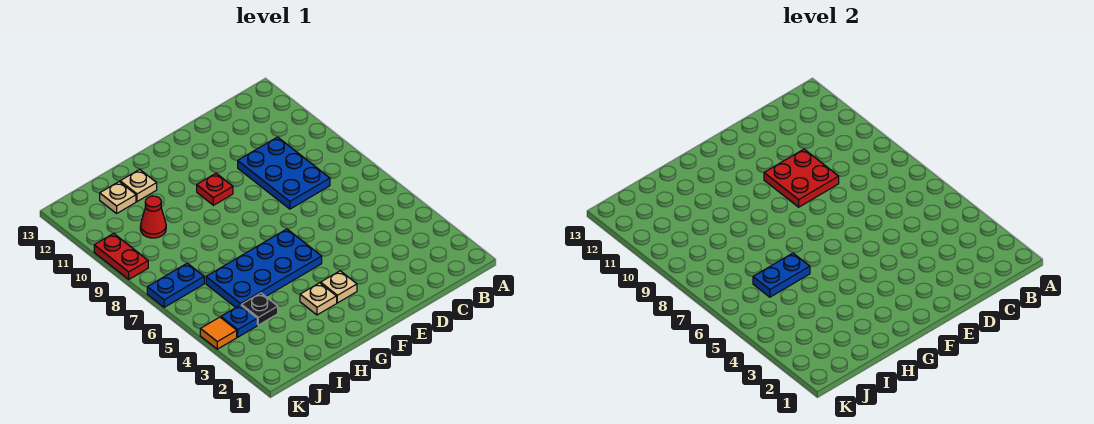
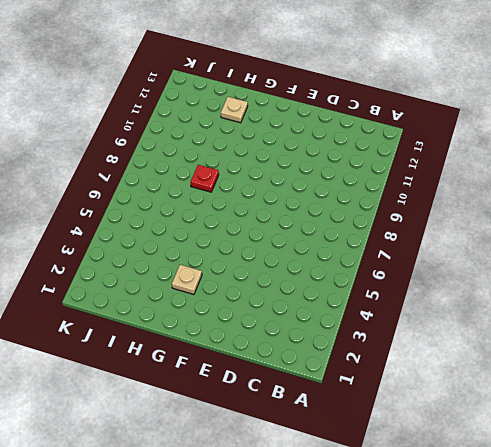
red 1x1 plate [191,165,219,192] -> red 1x1 plate moved to [197,173,233,205]
none -> blue 2x3 plate [238,137,330,209]
none -> tan 1x1 plate [321,271,357,303]
none -> blue 2x4 plate [206,229,322,307]

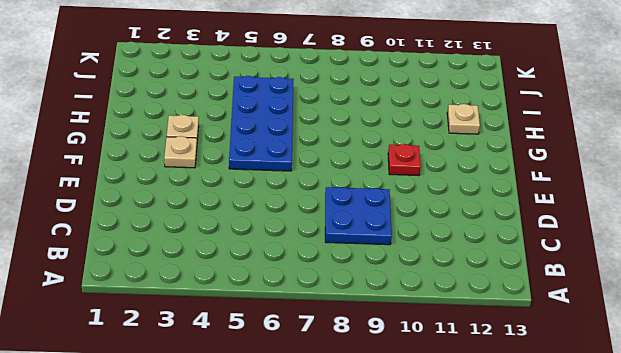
blue 2x2 plate [325,187,392,245] -> blue 2x3 plate [238,137,330,209]
none -> black 1x1 plate [241,293,278,325]
none -> red 1x1 cone [140,196,166,238]
none -> tan 1x1 plate [100,182,136,213]

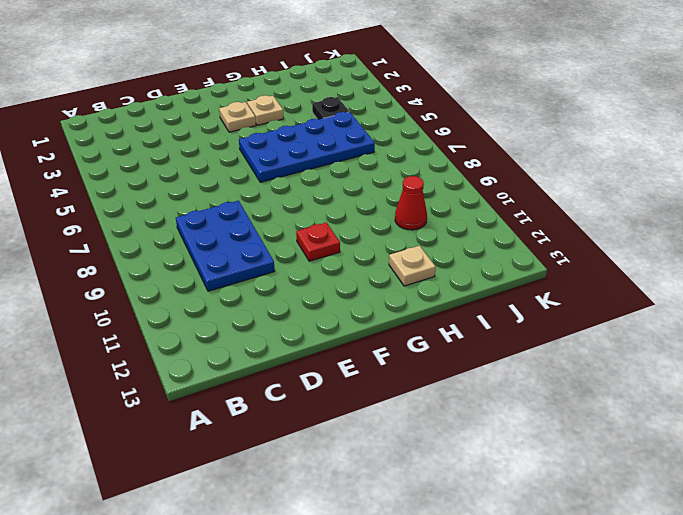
none -> tan 1x1 plate [100,182,136,213]
none -> blue 1x1 plate [221,305,257,337]
none -> blue 1x2 plate [147,263,204,307]

